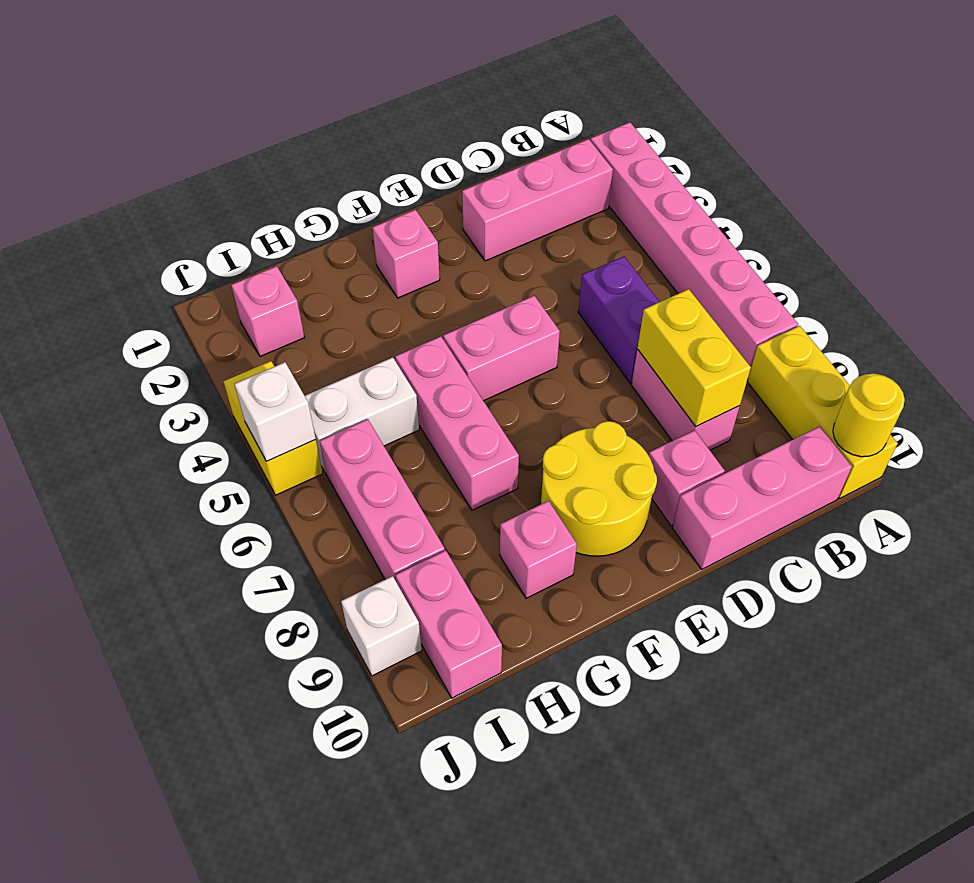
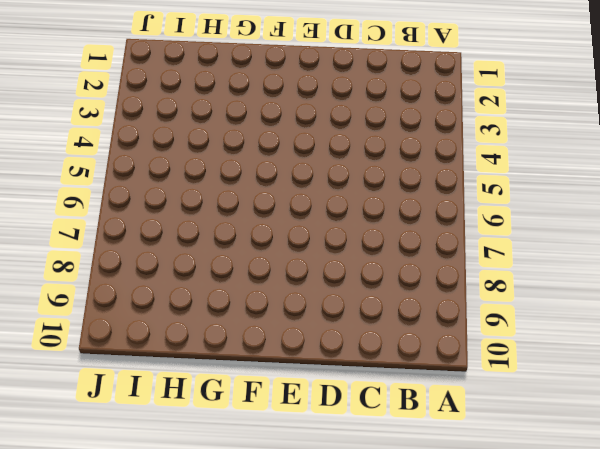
none -> pink 1x6 brick [591,122,798,377]
none -> yellow 1x3 brick [747,326,898,499]
none -> pink 1x3 brick [462,139,613,261]

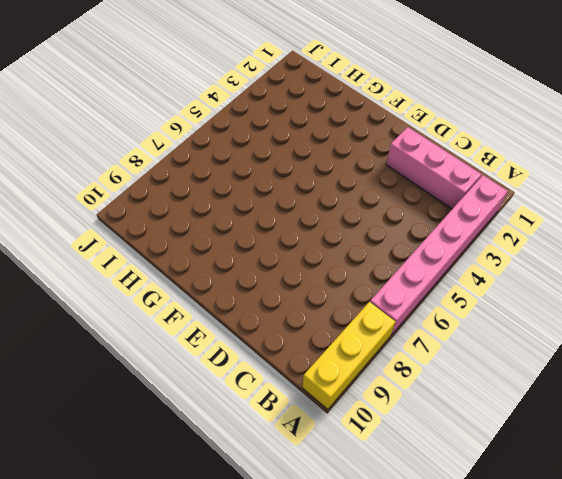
none -> pink 1x3 brick [673,426,852,569]
none -> purple 1x2 brick [578,257,659,383]
none -> pink 1x2 brick [632,349,740,450]

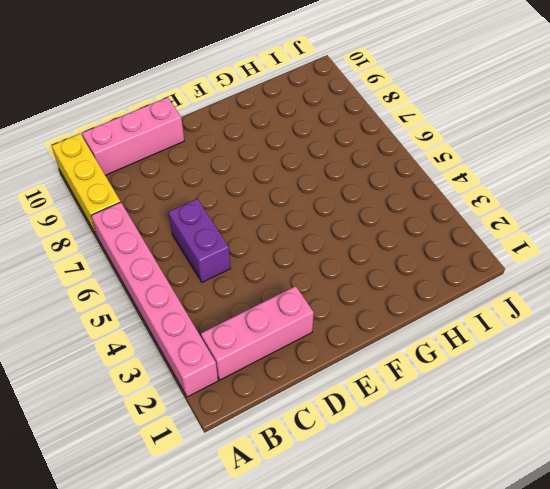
none -> pink 1x2 brick [632,349,740,450]
none -> pink 1x1 brick [649,430,725,526]
none -> pink 1x2 brick [443,296,560,401]

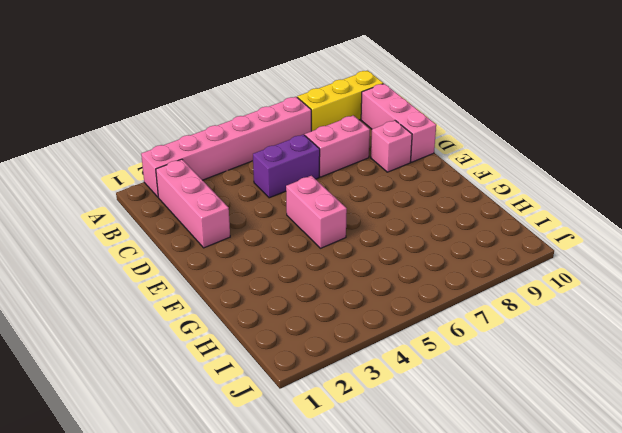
none -> yellow 2x2 round brick [541,421,657,556]
none -> pink 1x1 brick [373,210,440,298]
none -> pink 1x3 brick [395,336,519,510]

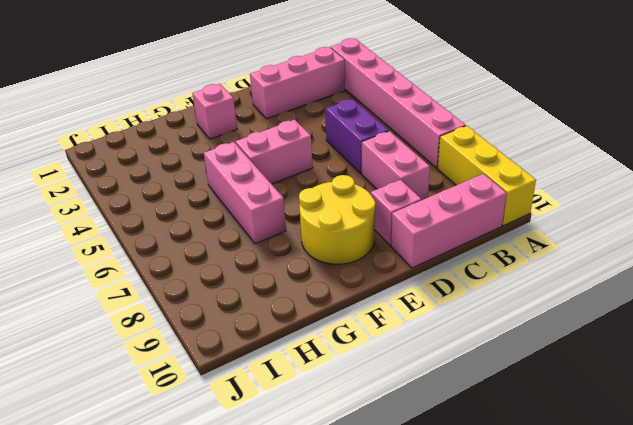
none -> pink 1x1 brick [500,501,577,598]
none -> white 1x2 brick [305,357,419,473]
none -> pink 1x1 brick [231,266,304,356]

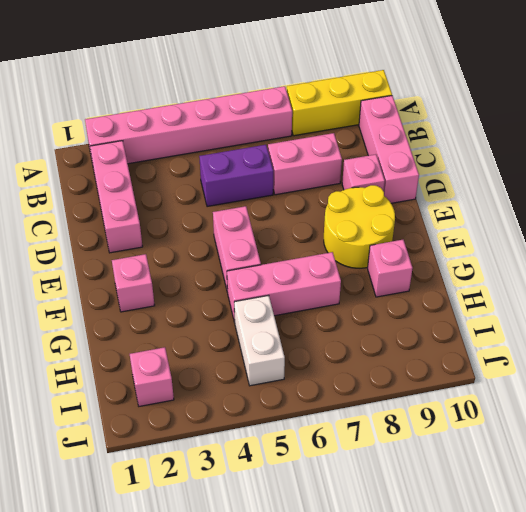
none -> pink 1x3 brick [320,419,445,581]
none -> pink 1x2 brick [396,550,502,698]
none -> yellow 1x2 brick [223,361,323,495]

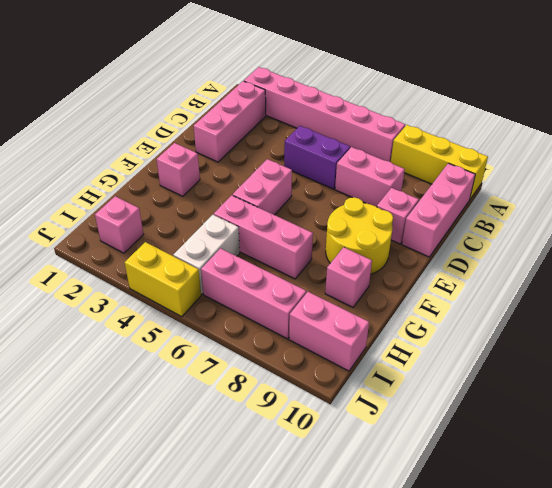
none -> white 1x1 brick [341,576,422,676]
none -> yellow 1x1 round brick [833,374,905,457]
none -> yellow 1x2 brick [637,289,751,426]

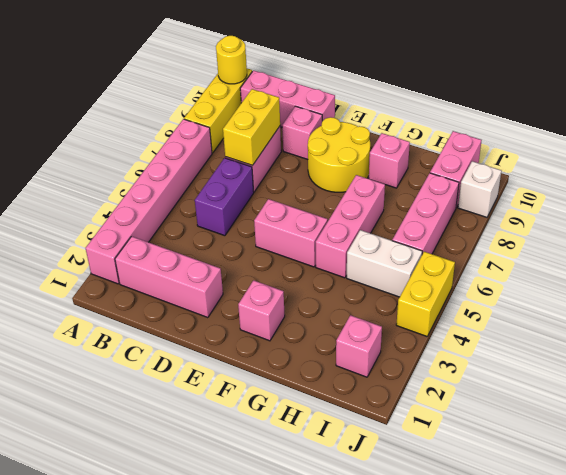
none -> white 1x1 brick [234,362,316,461]

